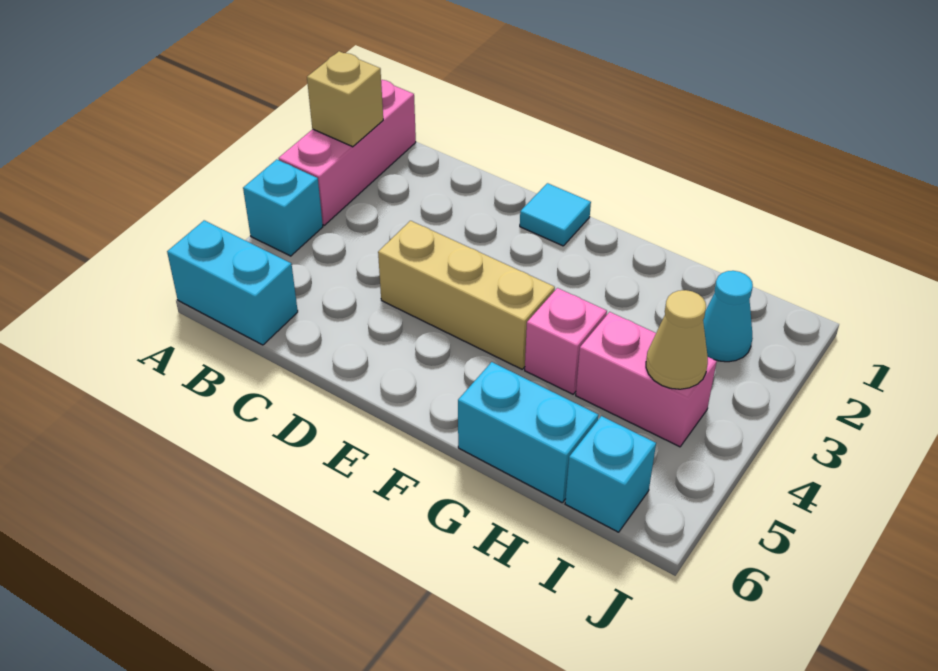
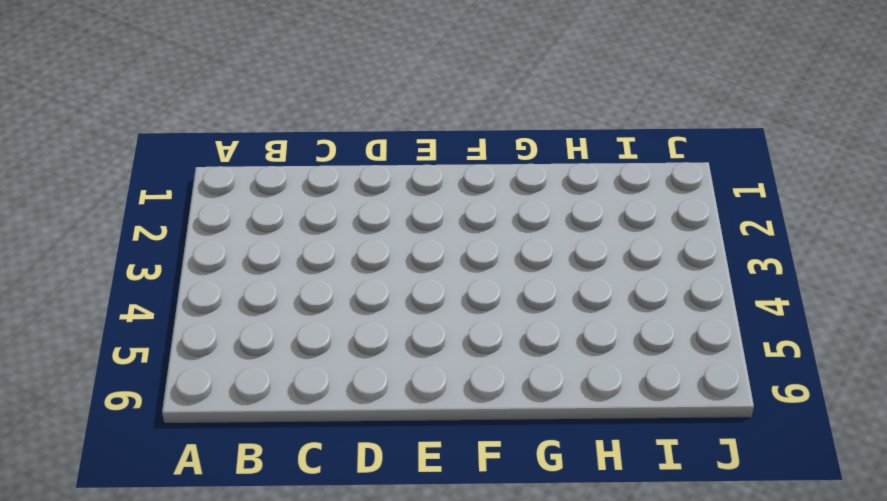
none -> pink 1x3 brick [279,80,416,225]
none -> cyan 1x1 brick [243,159,323,256]
none -> cyan 1x2 brick [167,220,298,345]

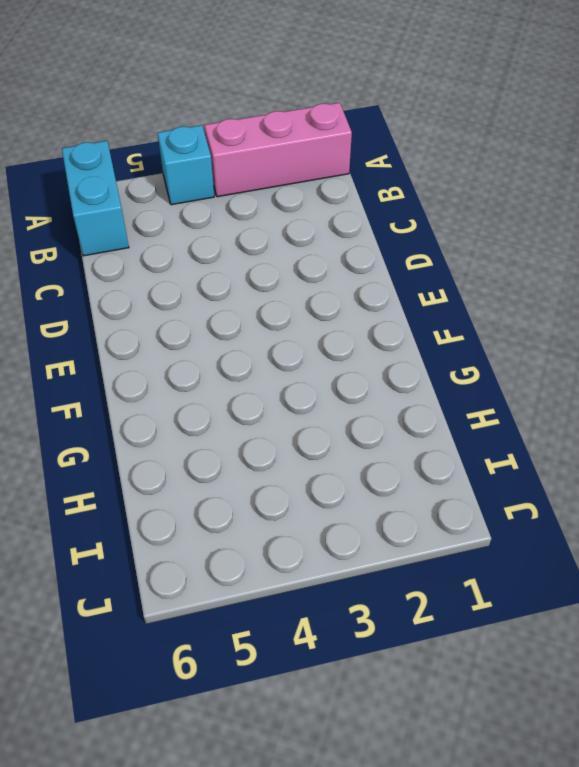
none -> tan 1x3 brick [378,221,555,369]
none -> cyan 1x1 tile [520,183,591,246]
none -> pink 1x1 brick [525,288,607,394]

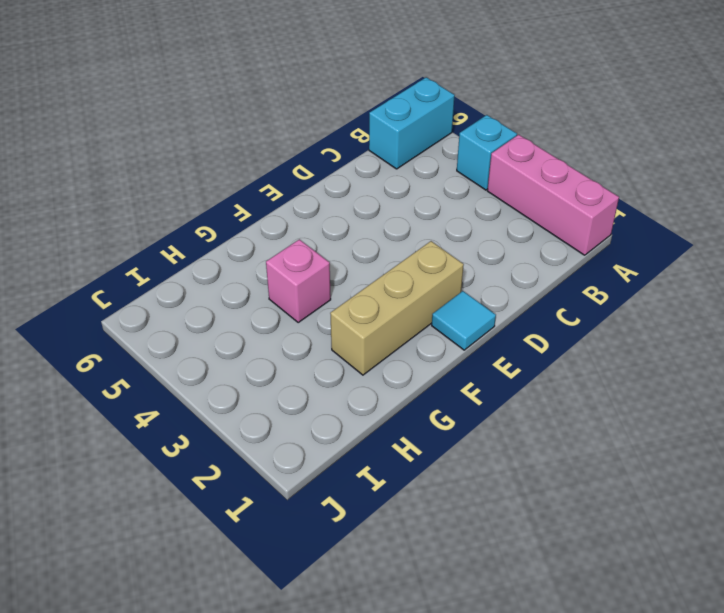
tan 1x3 brick [330,241,464,375] -> tan 1x3 brick moved to [378,221,555,369]
none -> cyan 1x2 brick [458,362,598,502]
none -> pink 1x2 brick [576,312,717,447]
none -> cyan 1x1 cone [703,271,753,362]

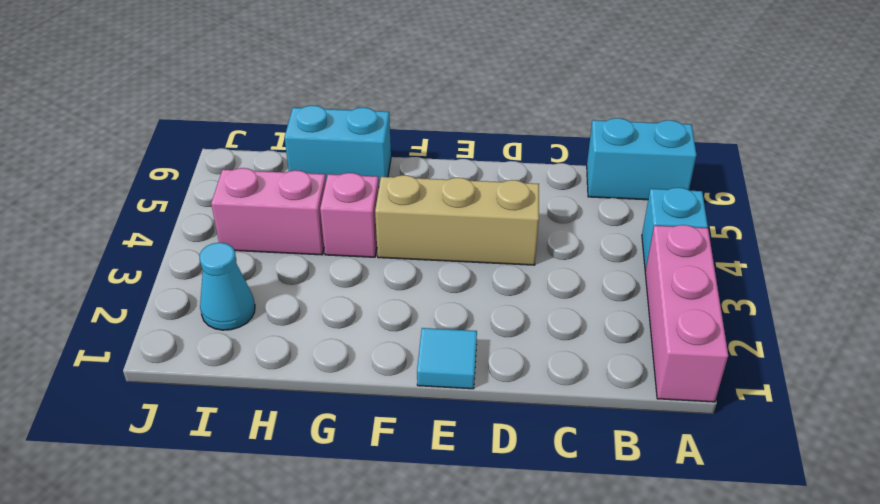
none -> cyan 1x1 brick [565,416,656,532]
none -> tan 1x1 brick [307,51,383,147]
none -> tan 1x1 cone [646,290,708,389]

